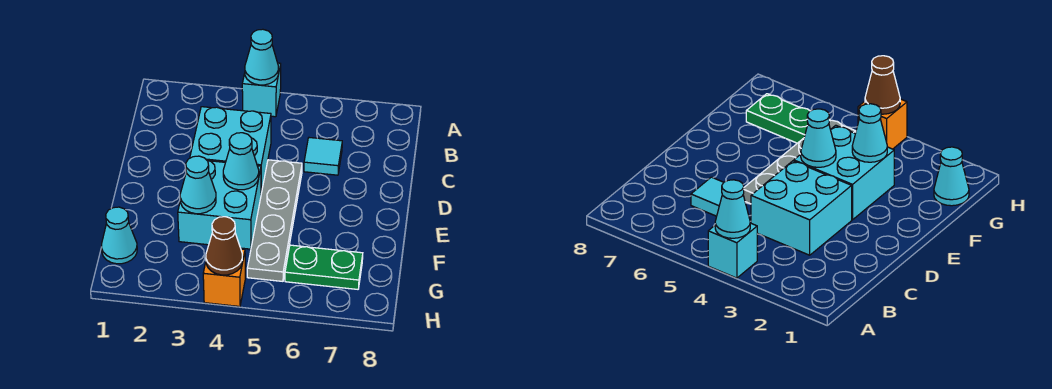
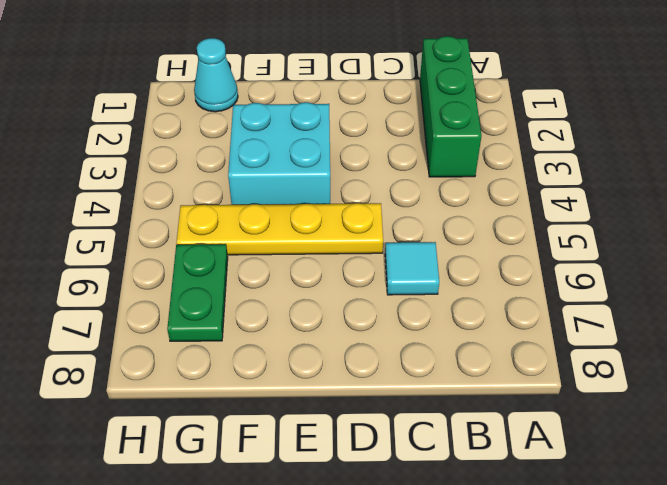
green 1x3 brick [420,36,481,177] -> none
yellow 1x4 plate [176,203,383,255] -> grey 1x4 plate [247,160,302,281]
none -> cyan 1x1 brick [242,63,281,117]
none -> cyan 2x2 brick [190,107,271,193]
none -> orange 1x1 brick [203,249,245,306]

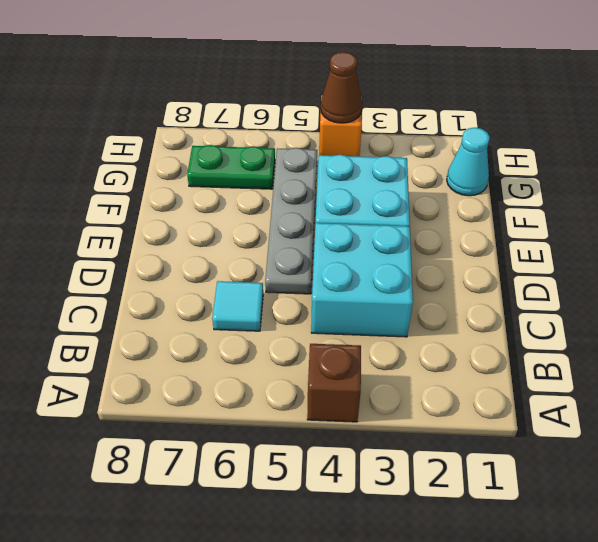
brown 1x1 brick [307,344,361,422] -> cyan 1x1 brick [242,63,281,117]
none -> cyan 1x1 cone [245,29,279,85]
none -> cyan 1x1 cone [223,133,259,190]
none -> cyan 1x1 cone [180,156,216,214]

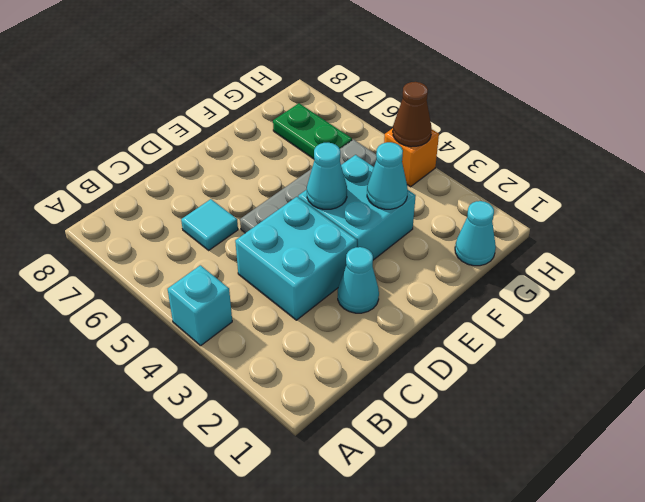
cyan 1x1 cone [338,247,379,313] -> cyan 1x1 cone moved to [245,29,279,85]

